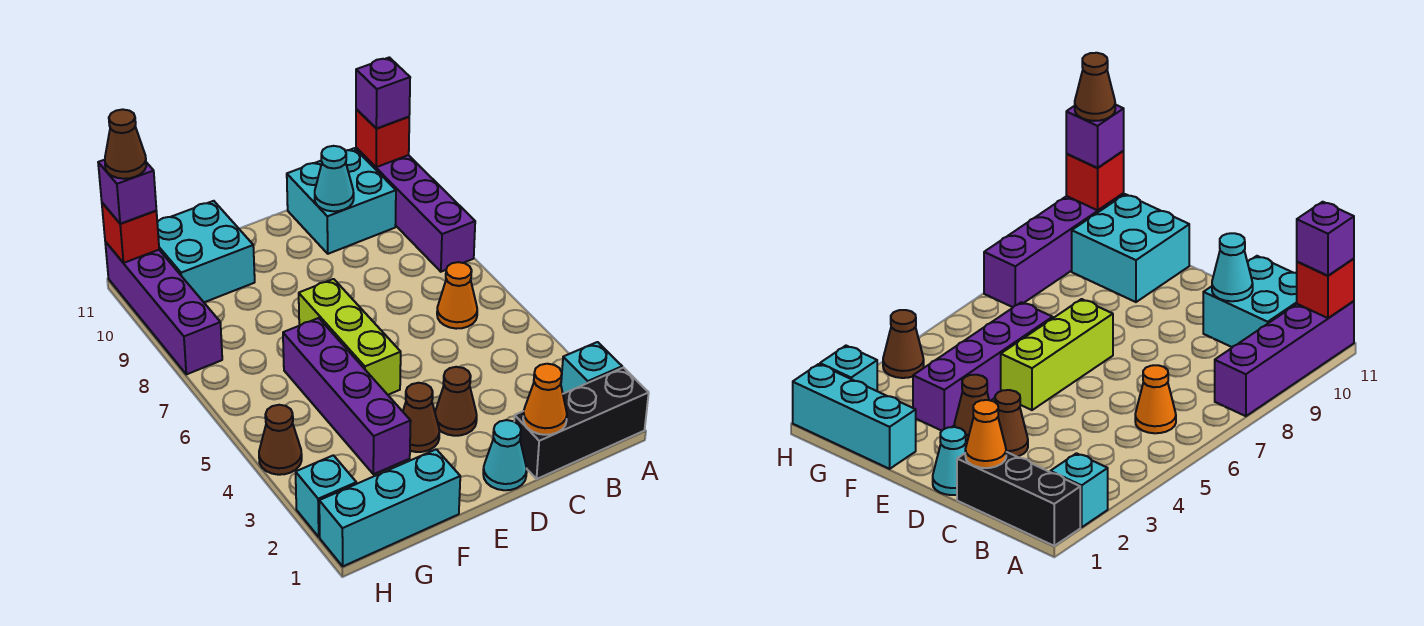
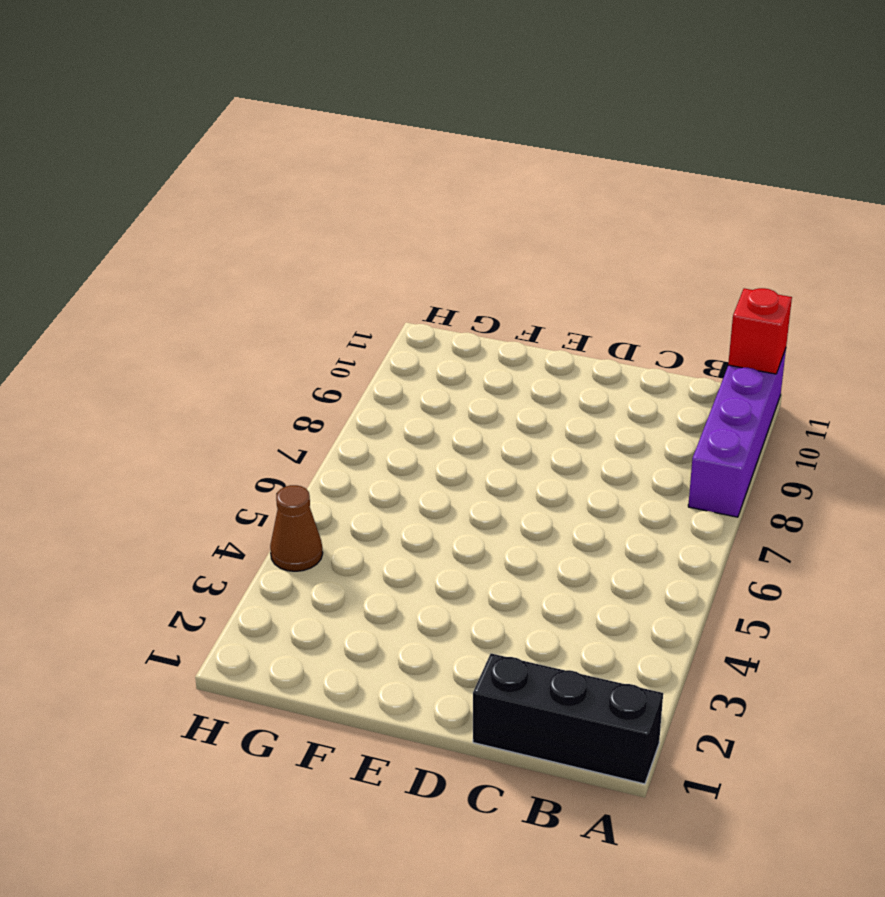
none -> cyan 1x1 brick [561,342,622,394]
none -> orange 1x1 cone [437,262,477,329]
none -> cyan 2x2 brick [287,148,396,254]

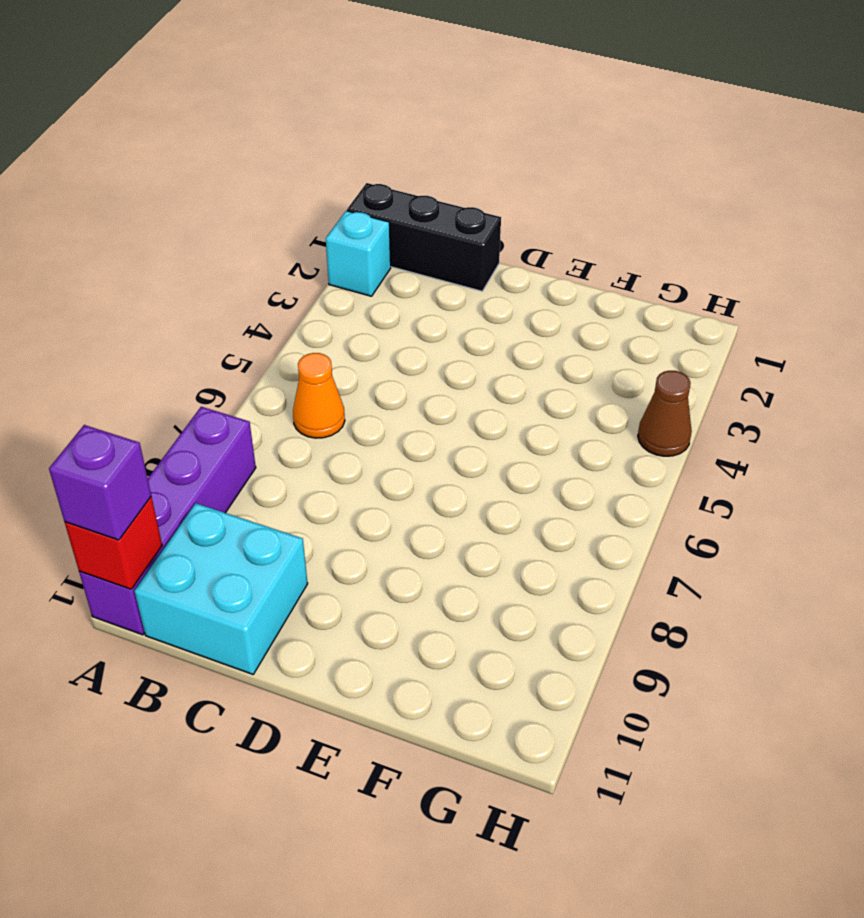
none -> cyan 1x1 cone [483,420,527,490]
none -> brown 1x1 cone [435,367,477,436]
none -> brown 1x1 cone [403,383,439,452]

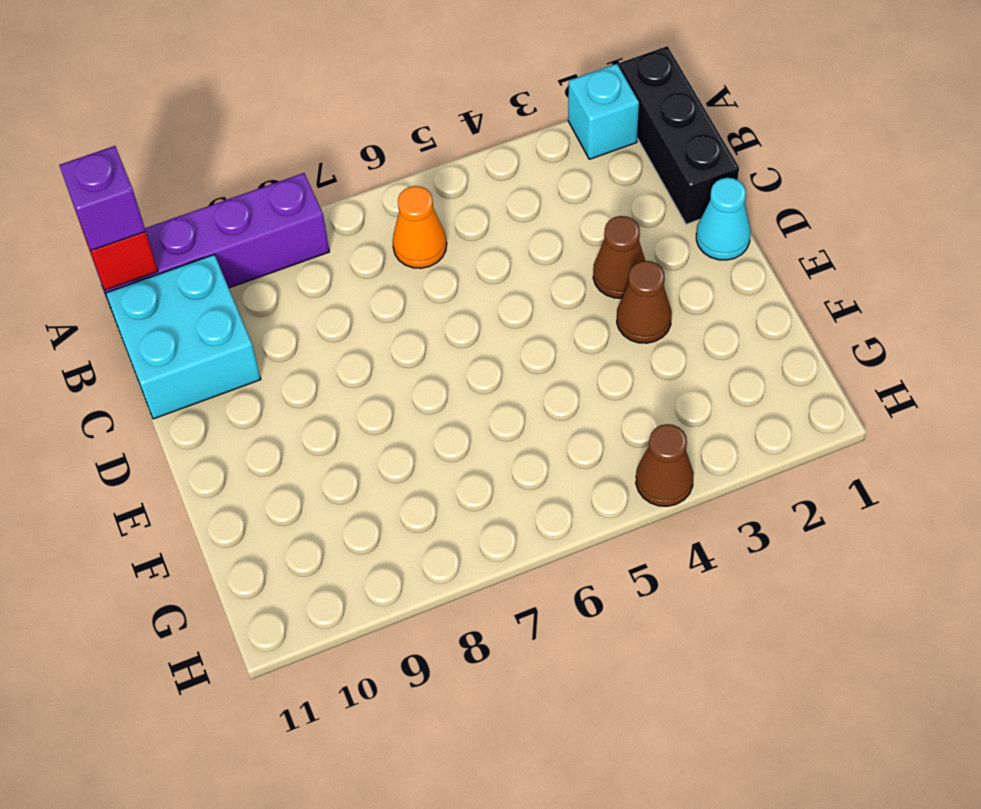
none -> lime 1x3 brick [299,279,401,395]
none -> cyan 1x3 brick [319,449,460,566]
none -> purple 1x4 brick [283,318,411,474]

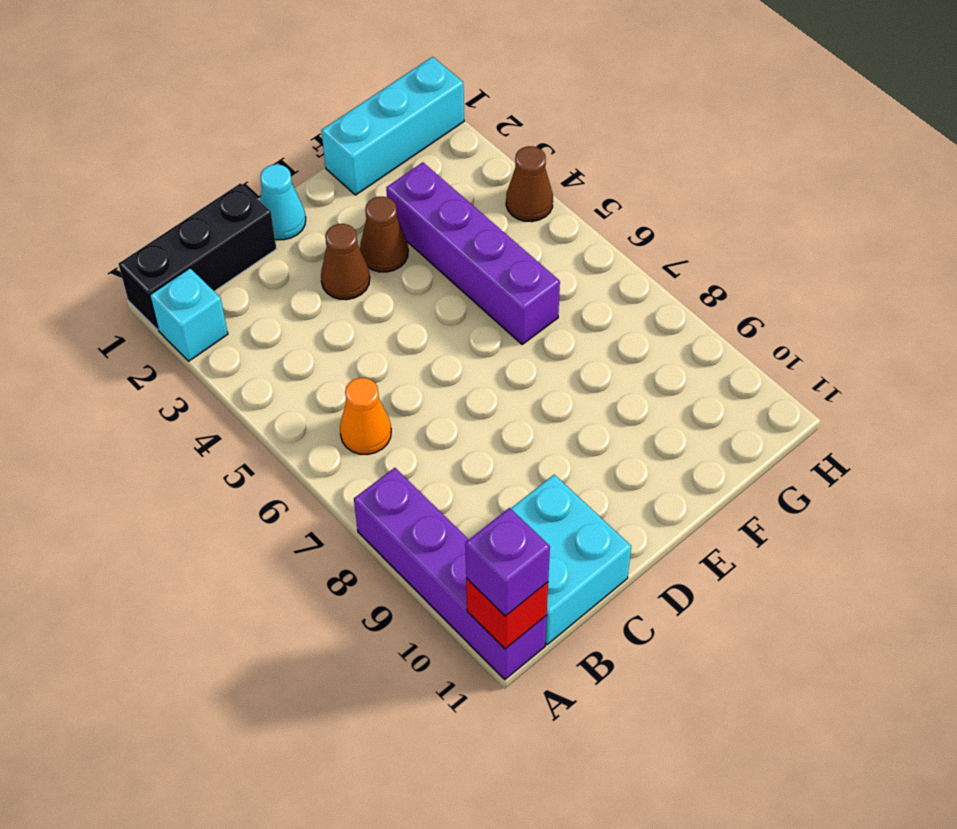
none -> lime 1x3 brick [299,279,401,395]
none -> cyan 2x2 brick [157,201,255,302]
none -> cyan 1x1 brick [296,455,356,537]

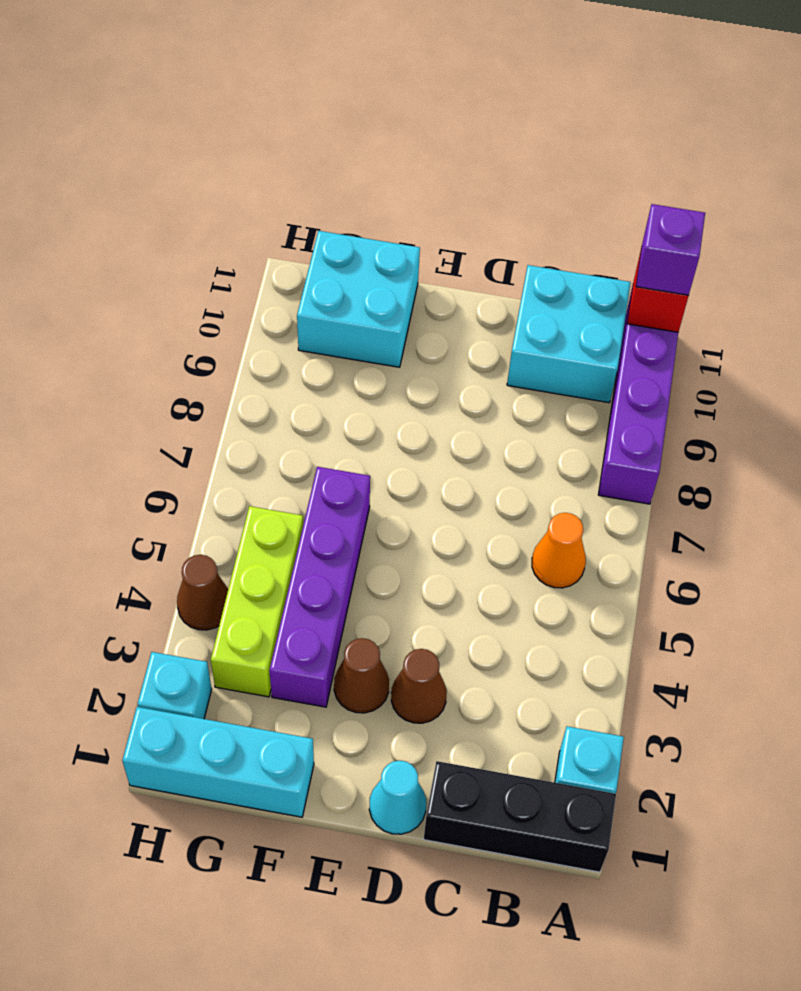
lime 1x3 brick [211,506,303,697] -> lime 1x3 brick moved to [299,279,401,395]
none -> purple 1x4 brick [105,242,222,374]
none -> orange 1x1 cone [523,364,567,435]
none -> cyan 1x1 cone [315,146,354,211]

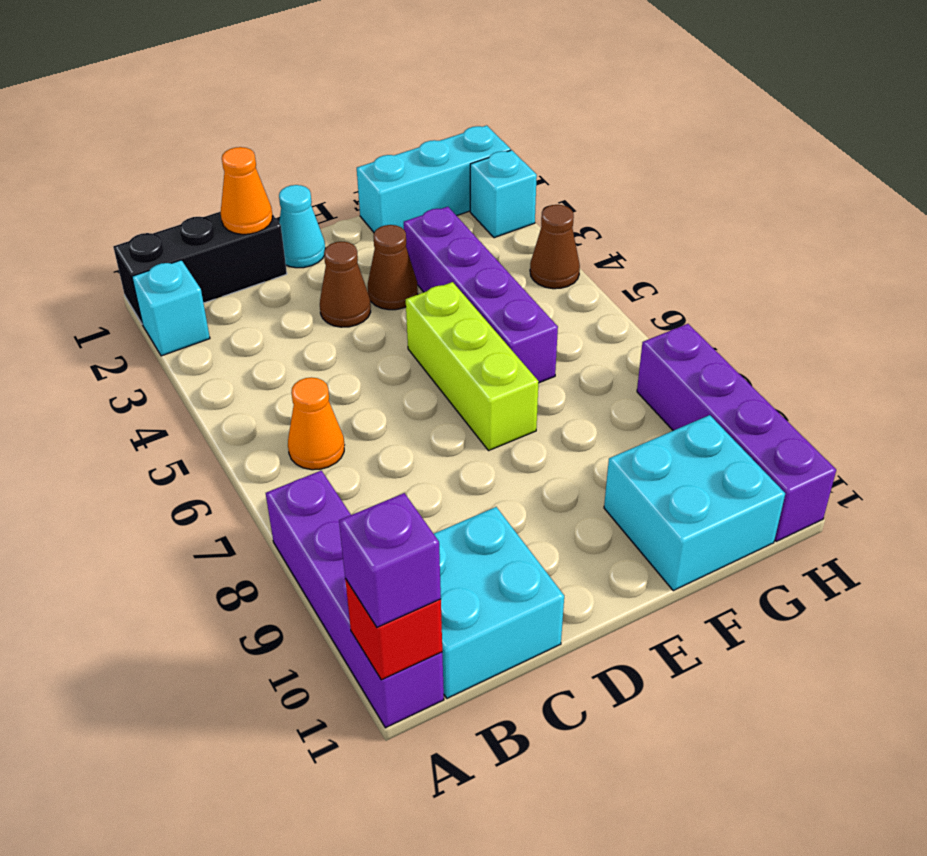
none -> cyan 1x1 cone [315,146,354,211]
none -> red 1x1 brick [102,203,159,263]
none -> purple 1x1 brick [98,160,156,224]

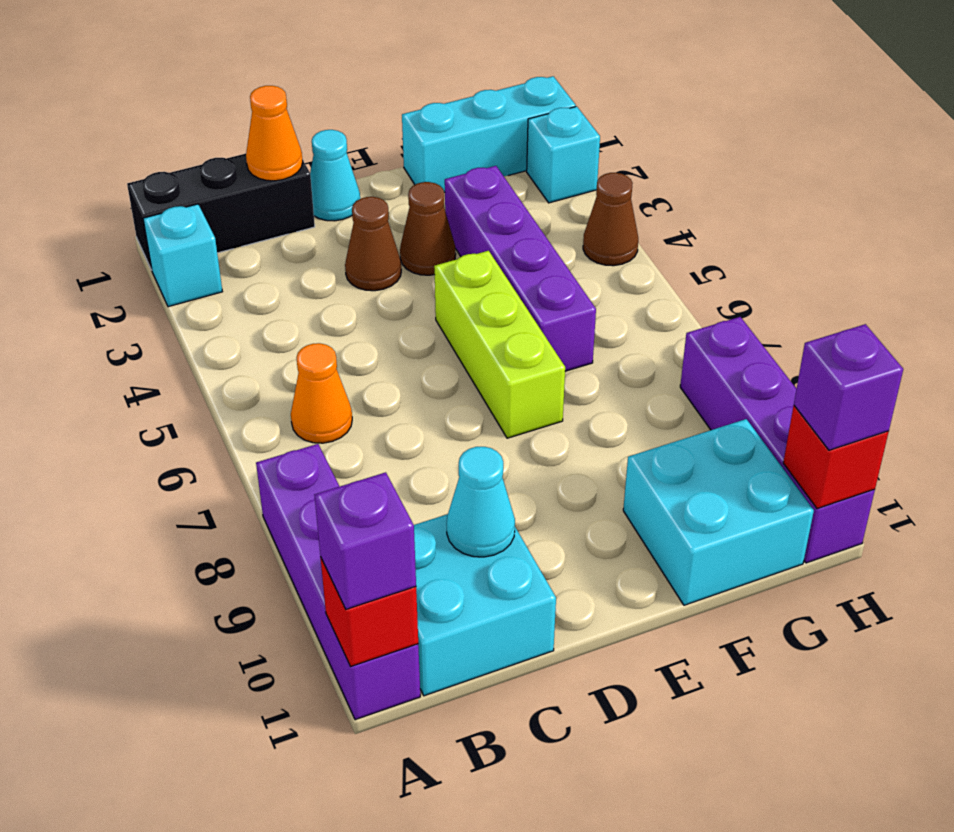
none -> brown 1x1 cone [105,109,146,179]

